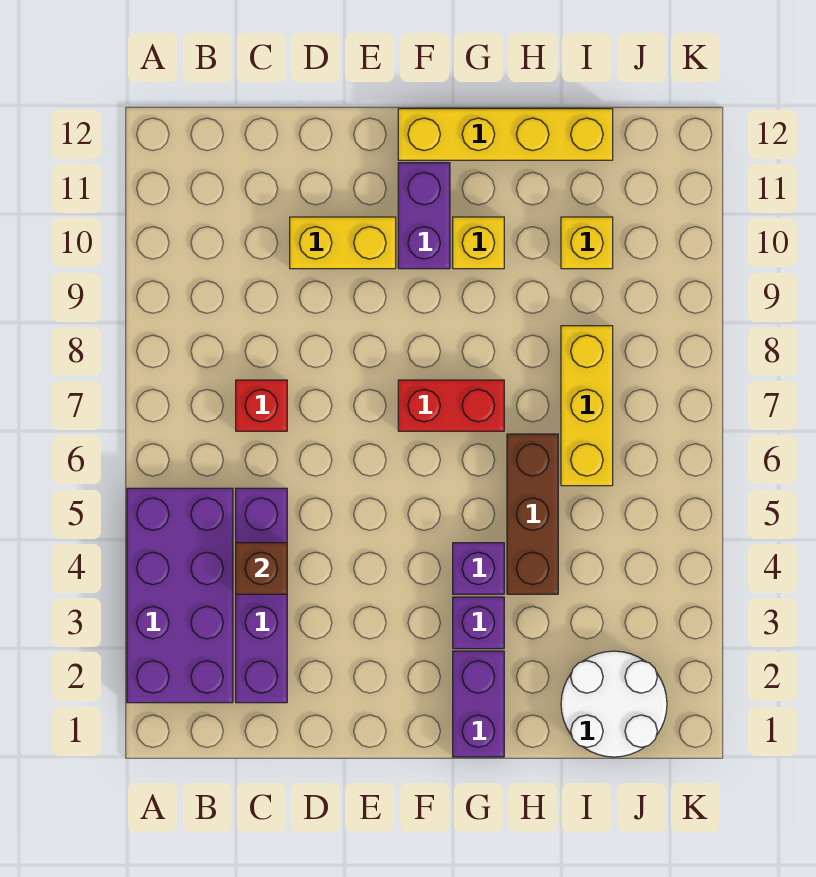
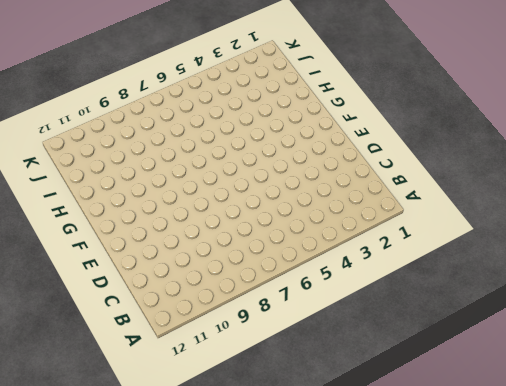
none -> purple 2x4 brick [127,488,233,703]
none -> purple 1x4 brick [236,488,287,703]
none -> red 1x1 brick [236,380,287,431]

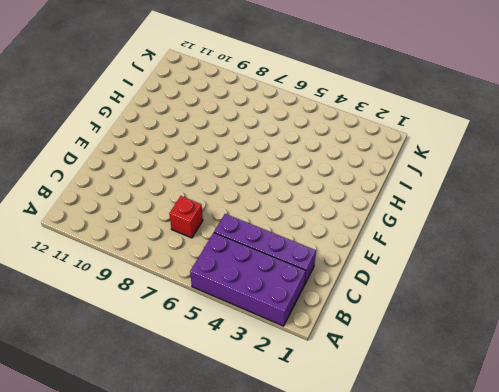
none -> yellow 1x2 brick [290,217,396,269]
none -> red 1x2 brick [398,380,504,431]
none -> purple 1x2 brick [398,163,450,269]

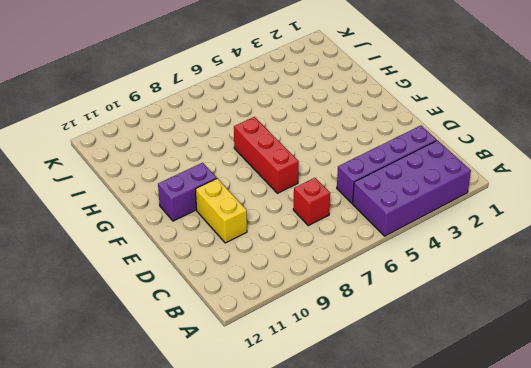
red 1x3 brick [234,117,299,193] -> red 1x2 brick [398,380,504,431]
none -> yellow 1x4 brick [398,109,613,160]
none -> purple 1x2 brick [453,651,504,757]
none -> purple 1x1 brick [453,597,504,649]

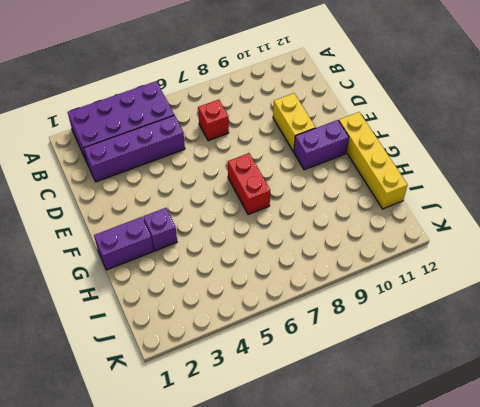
none -> purple 1x1 brick [453,543,504,594]
none -> yellow 1x1 brick [453,217,504,269]
none -> brown 1x3 brick [507,434,558,594]

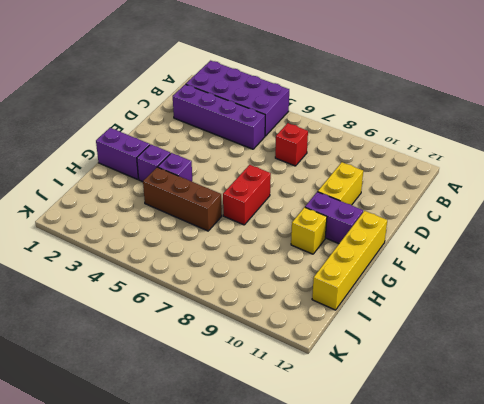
none -> white 2x2 round brick [561,651,667,757]
none -> yellow 1x3 brick [561,326,613,486]
none -> yellow 1x1 brick [561,217,613,269]

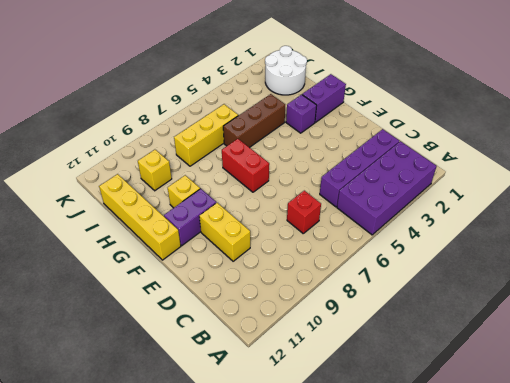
none -> purple 1x1 brick [453,543,504,594]
none -> brown 1x1 brick [236,543,287,594]

